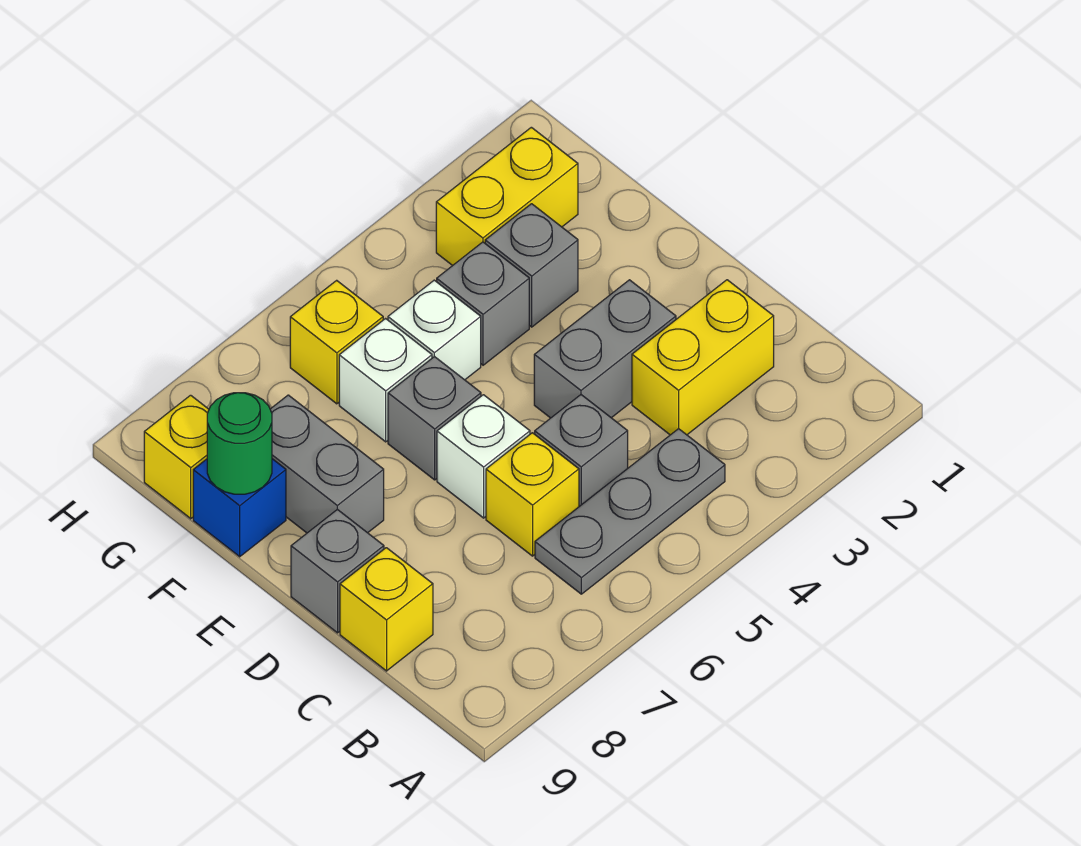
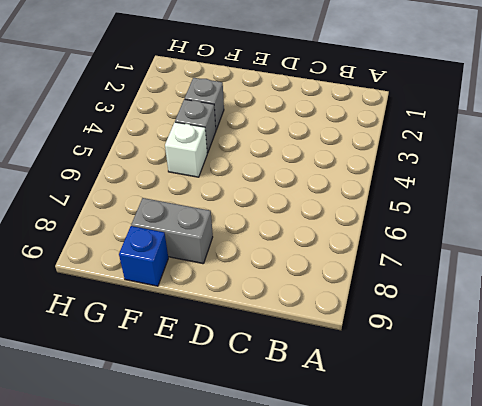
none -> grey 1x3 plate [535,429,725,594]
none -> yellow 1x2 brick [632,280,774,435]
none -> grey 1x1 brick [535,395,628,506]

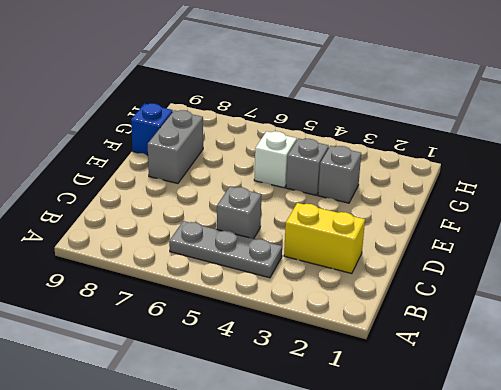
none -> yellow 1x1 brick [486,433,579,556]
none -> yellow 1x1 brick [340,548,433,671]
none -> grey 1x2 brick [534,280,676,418]

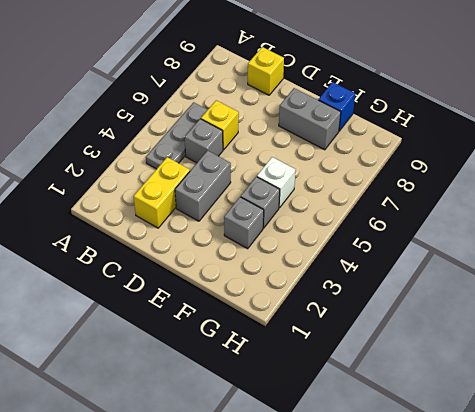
none -> white 1x1 brick [437,395,530,518]
none -> grey 1x1 brick [291,509,384,633]
none -> grey 1x1 brick [388,356,481,480]

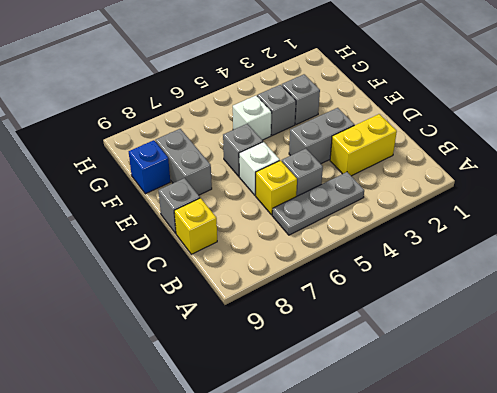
none -> white 1x1 brick [339,319,432,442]
none -> yellow 1x2 brick [436,127,578,266]
none -> yellow 1x1 brick [290,280,383,404]

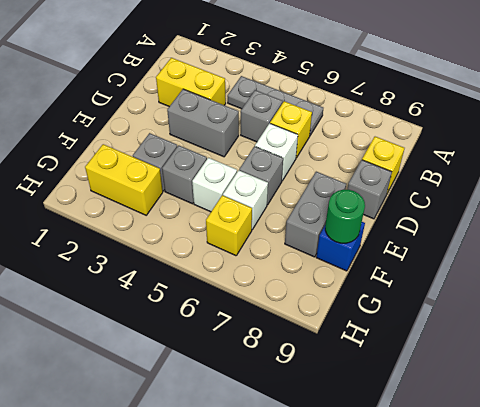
none -> yellow 1x1 brick [144,395,209,519]

